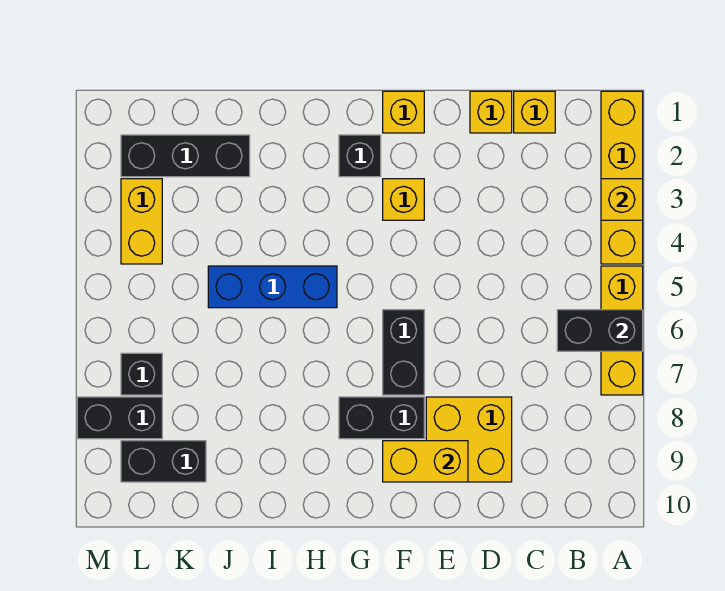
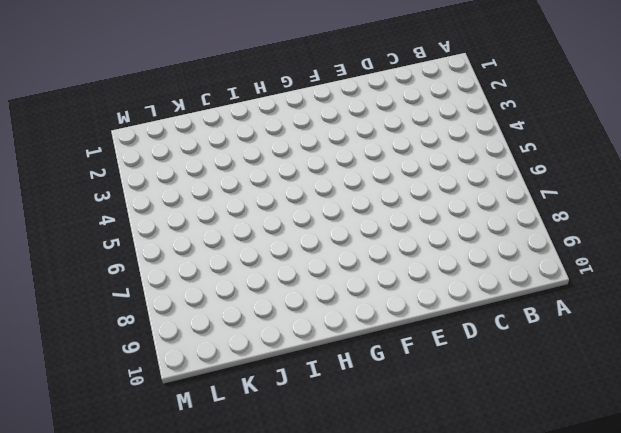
none -> yellow 1x4 brick [601,91,643,264]
none -> yellow 1x3 brick [601,266,643,395]
none -> yellow 1x1 brick [514,91,555,133]

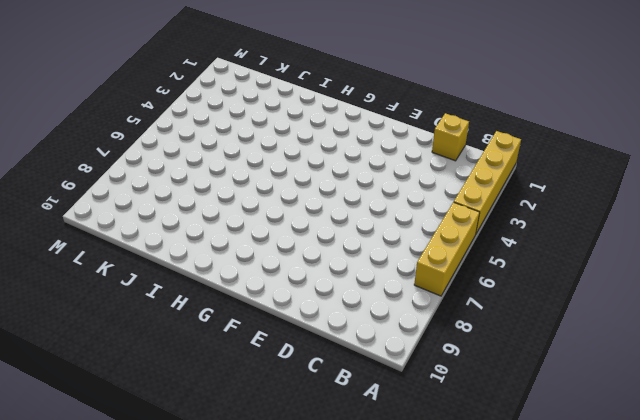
none -> yellow 1x1 brick [470,91,512,133]
none -> yellow 2x2 brick [426,397,512,482]
none -> yellow 1x1 brick [383,91,424,133]

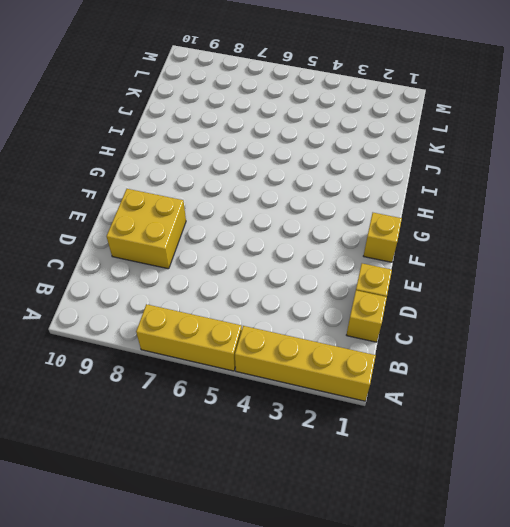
none -> yellow 1x1 brick [383,179,424,220]
none -> black 1x2 brick [383,310,424,395]
none -> black 1x2 brick [339,397,424,439]

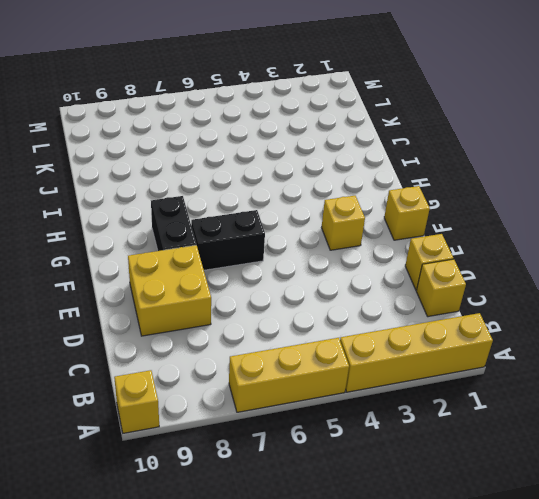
yellow 1x1 brick [114,370,159,433] -> yellow 1x1 brick moved to [601,179,643,220]
none -> black 1x1 brick [339,135,381,177]
none -> blue 1x3 brick [208,266,337,308]
none -> black 1x3 brick [121,135,250,177]

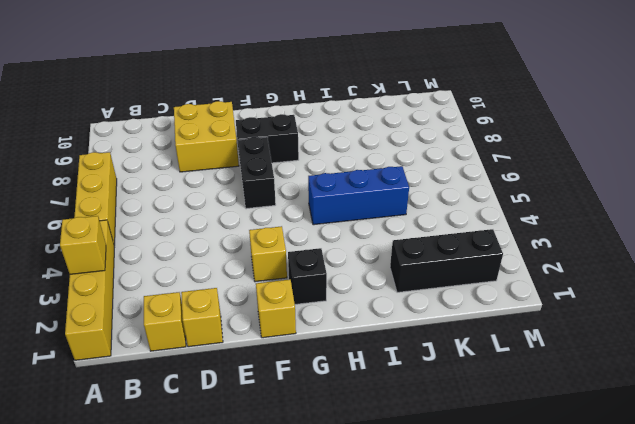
none -> black 1x2 brick [121,441,206,482]
none -> yellow 1x2 brick [121,179,162,264]
none -> black 1x1 brick [121,353,162,395]

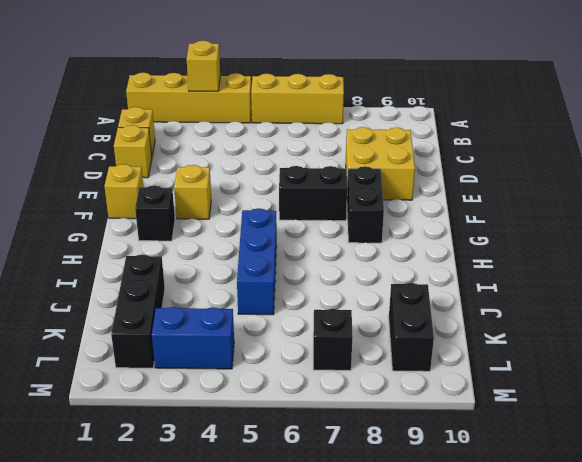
blue 1x2 brick [152,307,234,369] -> yellow 1x2 brick [121,179,162,264]
none -> black 1x2 brick [77,397,162,439]
none -> black 1x2 brick [557,310,643,351]
none -> yellow 1x2 brick [383,441,468,482]

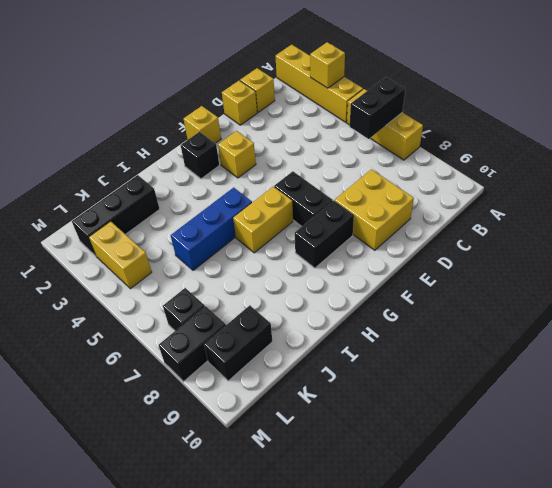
yellow 1x2 brick [233,187,293,253] -> yellow 1x2 brick moved to [383,441,468,482]

